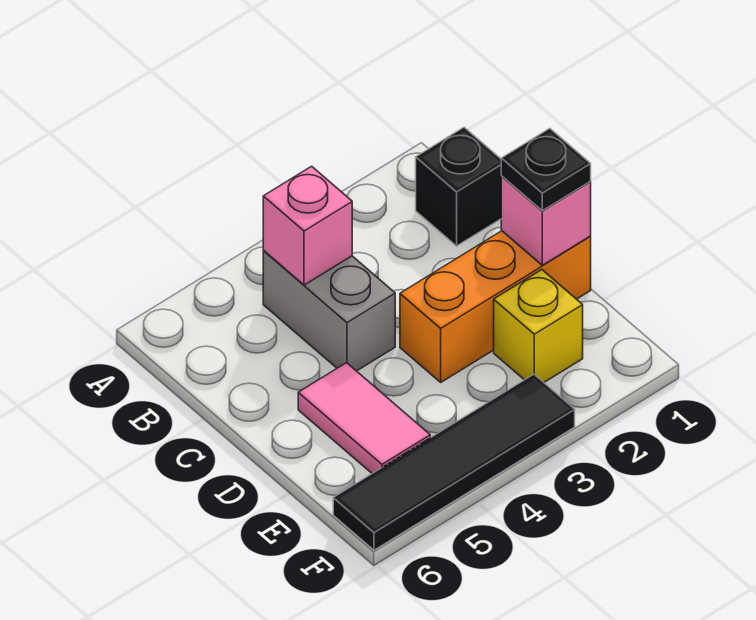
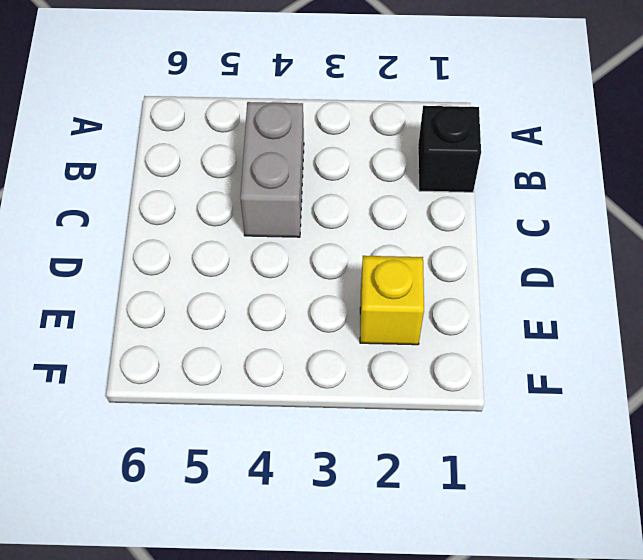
none -> orange 1x3 brick [400,231,591,382]
none -> pink 1x2 tile [298,363,430,473]

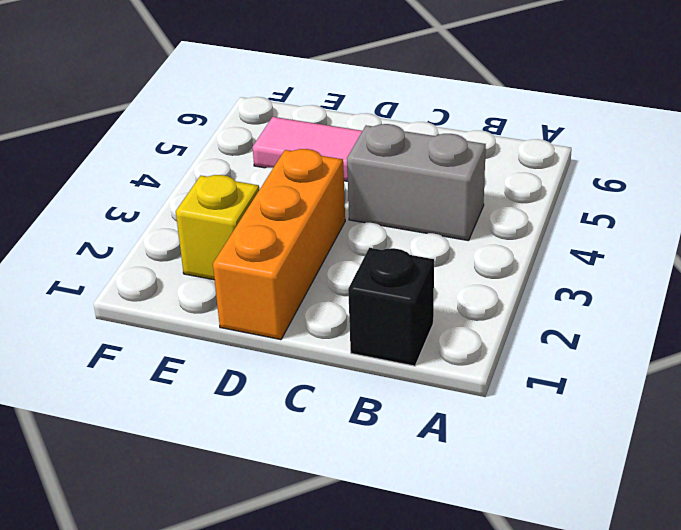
none -> black 1x4 tile [333,374,575,550]
none -> pink 1x1 brick [263,166,352,285]

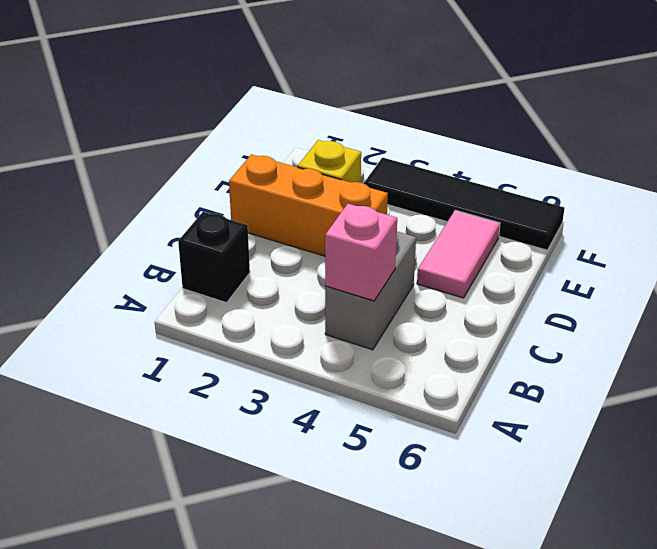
none -> pink 1x1 brick [501,177,591,265]
none -> black 1x1 plate [501,129,591,211]

